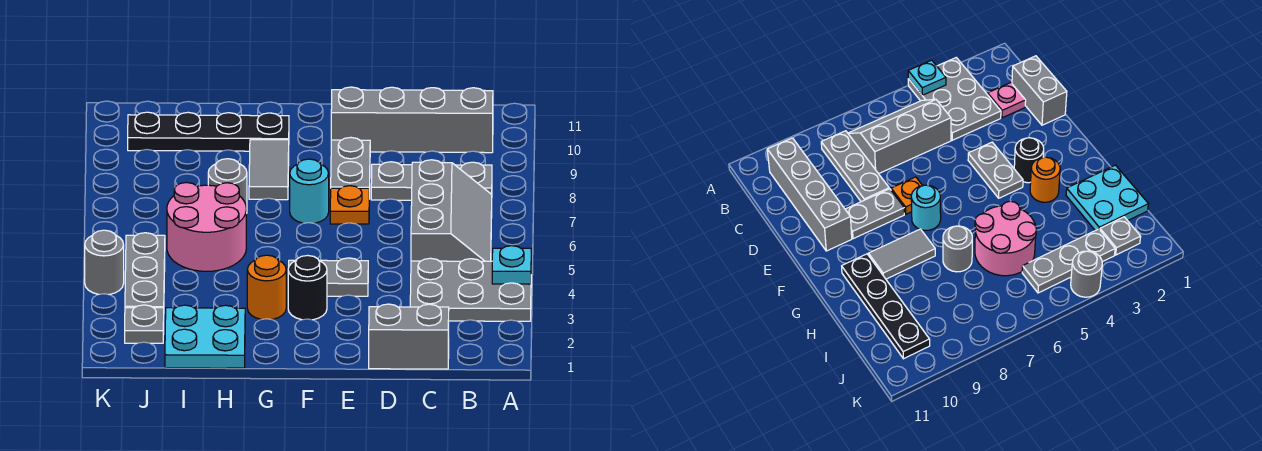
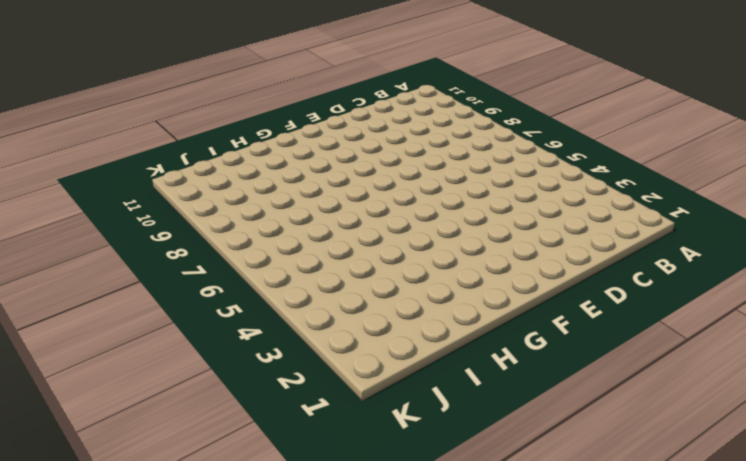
none -> grey 2x3 plate [410,258,531,321]
none -> grey 2x3 slope [411,160,492,261]
none -> grey 1x3 plate [371,162,492,200]

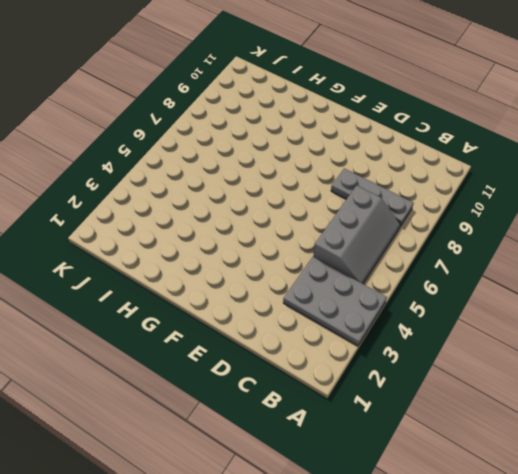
none -> grey 1x4 brick [331,87,493,153]
none -> grey 1x2 brick [369,304,449,369]
none -> pink 1x1 plate [988,83,1026,118]

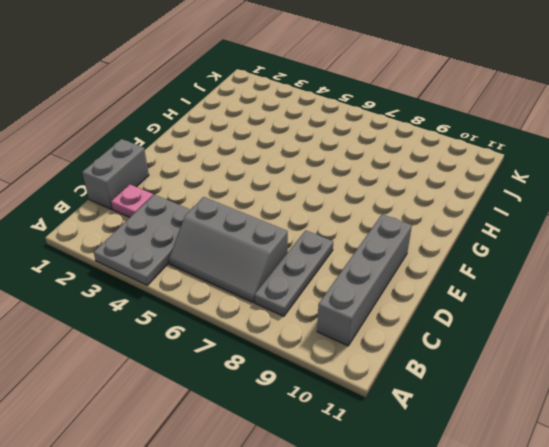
none -> grey 1x2 plate [289,258,368,296]
none -> orange 1x1 plate [330,186,369,224]
none -> grey 1x2 plate [331,137,370,199]

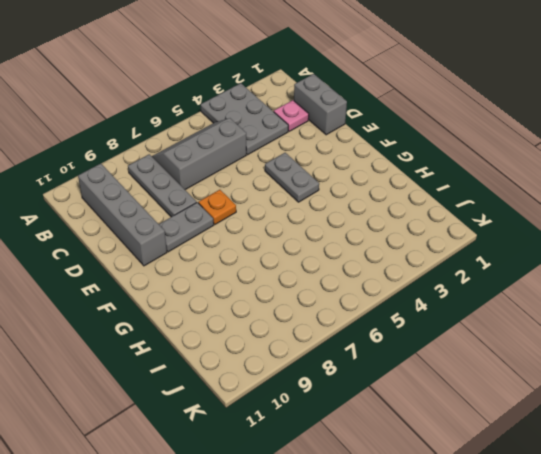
none -> black 1x1 round brick [288,255,327,320]
none -> cyan 1x1 round brick [290,159,329,223]
none -> orange 1x1 round brick [247,255,286,320]

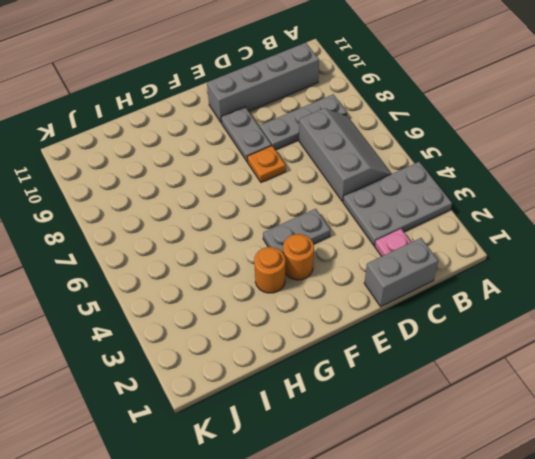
orange 1x1 round brick [283,234,314,280] -> black 1x1 round brick [288,255,327,320]
none -> cyan 1x1 round brick [290,159,329,223]
none -> grey 1x2 tile [249,140,289,200]
none -> black 1x4 plate [128,112,289,151]

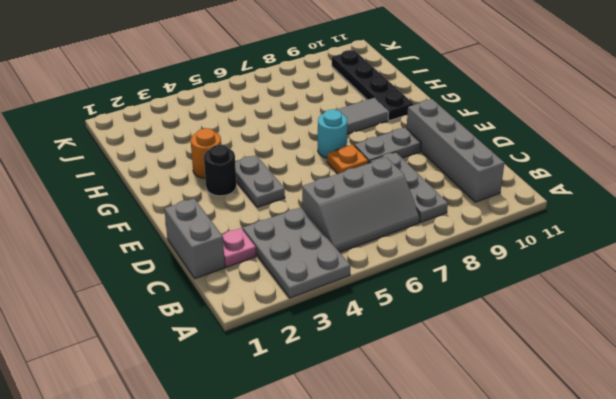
none -> cyan 2x2 plate [165,305,245,368]
none -> pink 2x2 round brick [167,183,246,271]
none -> grey 1x1 round brick [208,159,247,213]

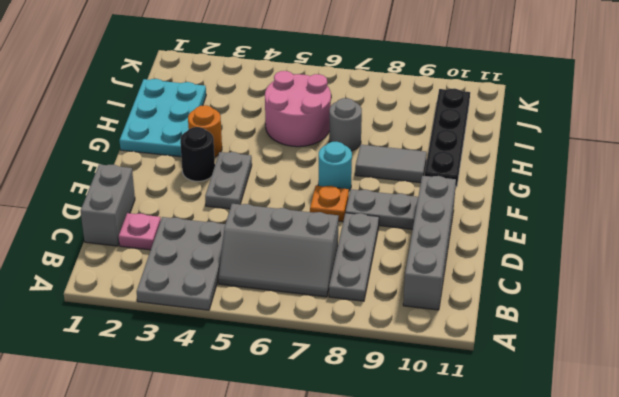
cyan 2x3 plate [119,79,206,157] -> cyan 2x2 plate [165,305,245,368]
none -> grey 1x1 plate [125,305,164,343]
none -> grey 1x3 plate [125,233,165,308]
none -> grey 1x1 round brick [85,230,124,295]

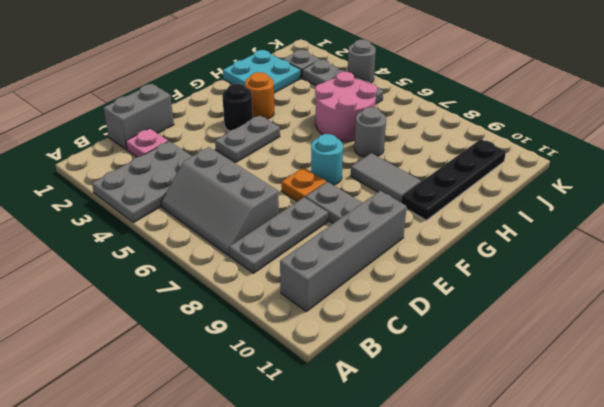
none -> cyan 1x1 plate [492,246,531,284]

